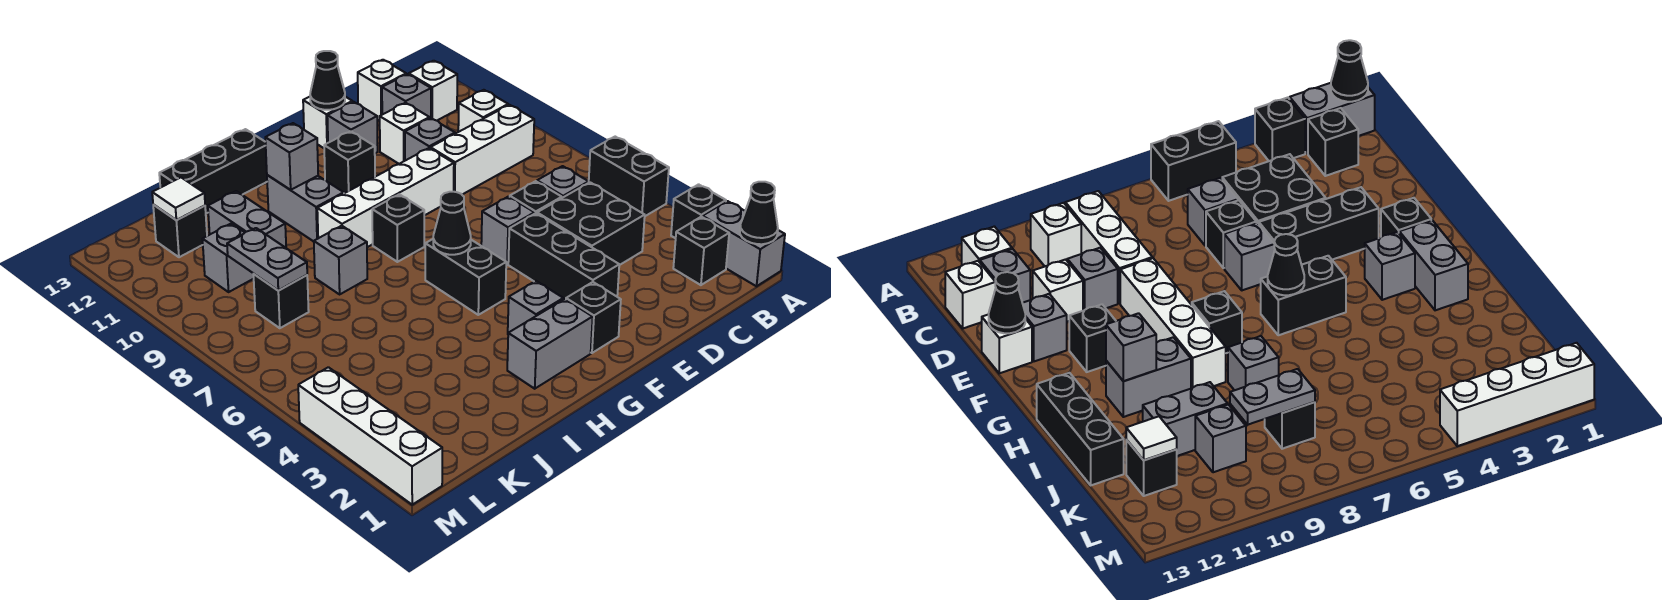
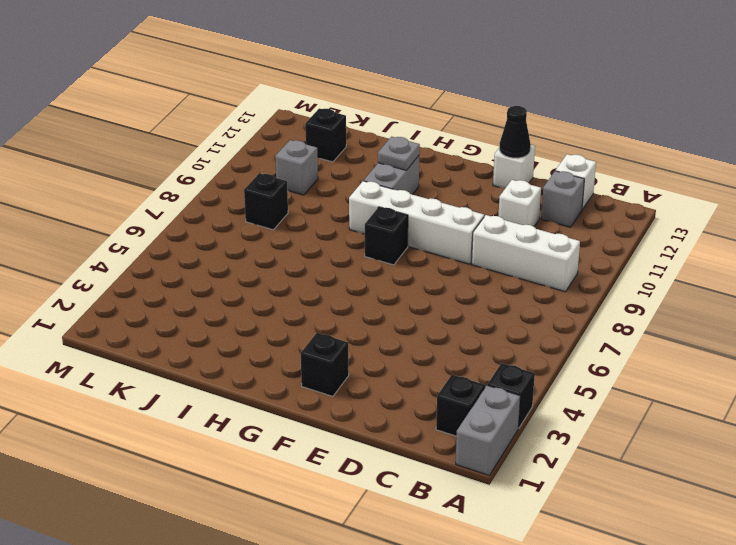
grey 1x1 plate [378,137,420,170] -> grey 1x1 brick [265,123,318,190]
none -> black 1x2 brick [589,137,669,216]
none -> white 1x1 brick [458,90,508,132]
none -> white 1x1 brick [409,61,457,121]
none -> black 2x2 brick [537,182,645,265]

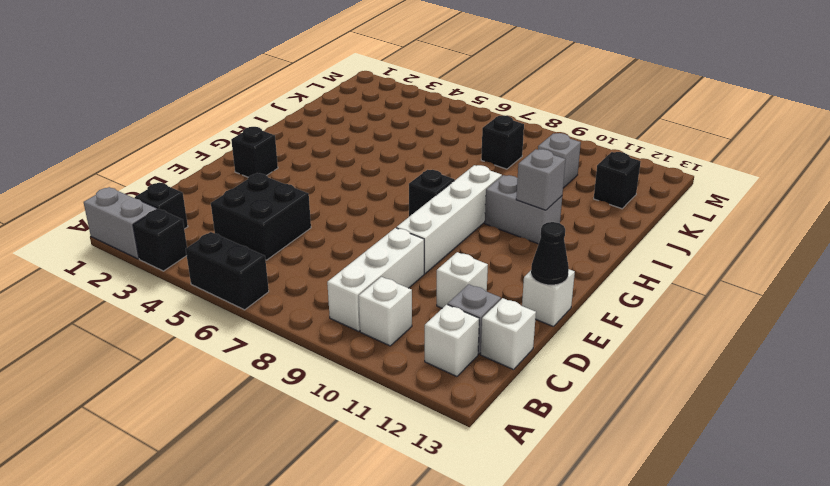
none -> grey 1x1 brick [537,166,589,198]
none -> black 1x1 brick [510,181,562,214]
none -> grey 1x1 brick [405,118,455,161]
none -> black 1x3 brick [508,213,619,299]

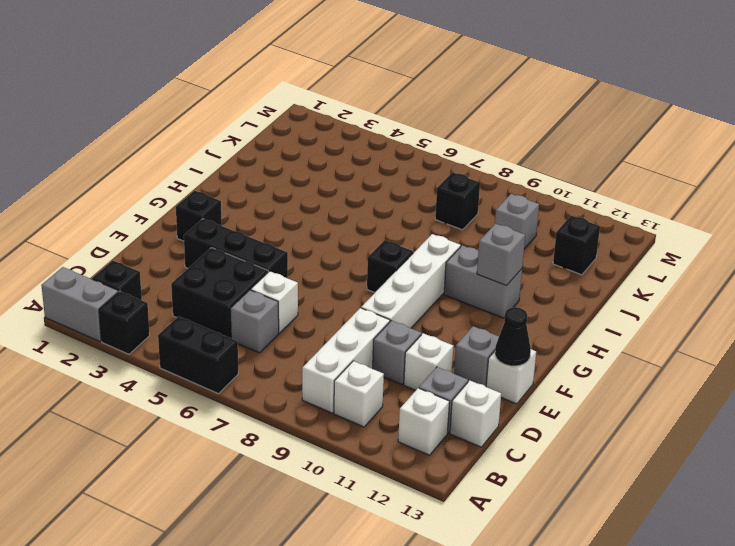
white 1x1 brick [251,271,298,333] -> black 1x1 brick [510,181,562,214]
none -> grey 1x1 brick [481,197,534,264]
none -> black 1x1 brick [324,131,375,193]
none -> grey 1x2 brick [507,299,593,389]
none -> grey 1x1 brick [508,281,563,333]

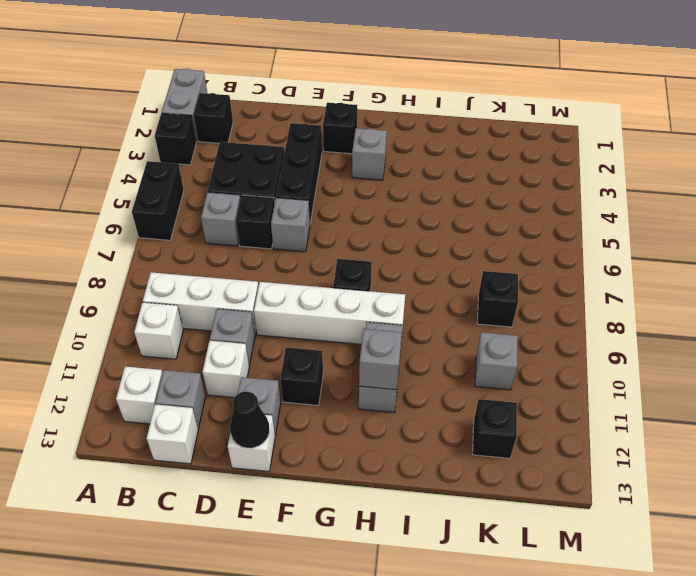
none -> grey 1x2 brick [507,299,593,389]
none -> black 1x2 brick [425,239,506,315]
none -> black 1x3 brick [159,129,267,214]
none -> grey 1x1 brick [314,226,367,294]

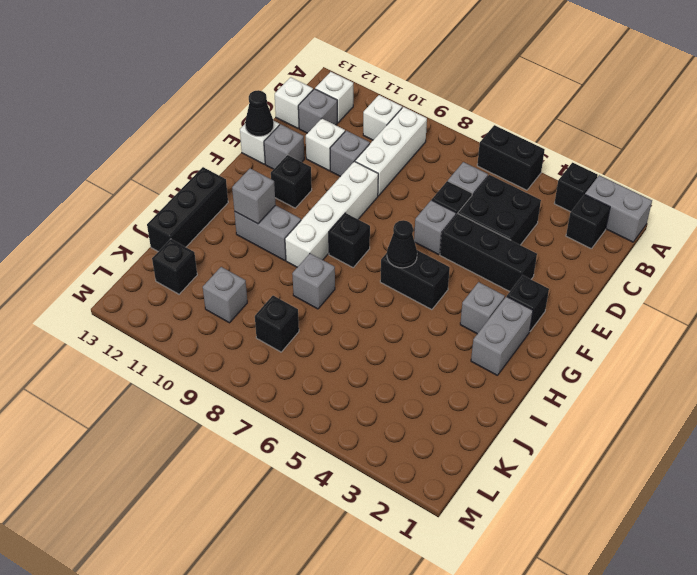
none -> grey 1x2 brick [208,191,286,248]
none -> white 1x4 brick [298,367,442,505]
none -> black 1x1 cone [740,182,778,244]
none -> grey 1x2 plate [227,228,307,291]

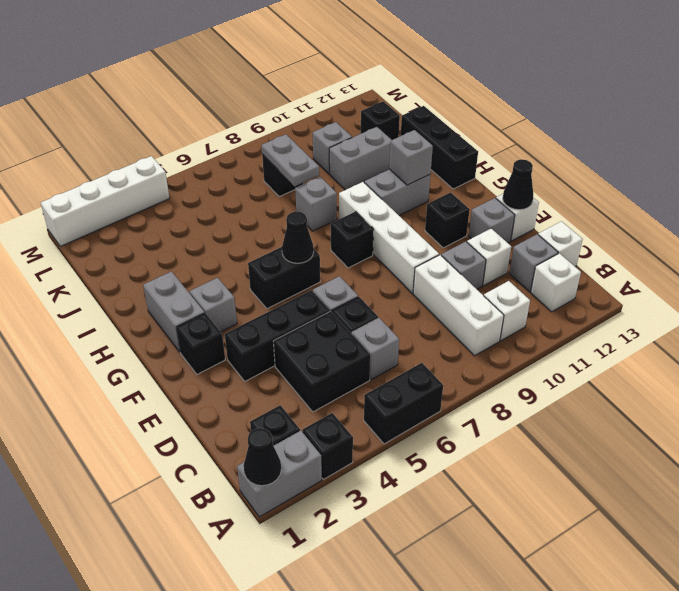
grey 1x2 plate [262,134,319,186] -> grey 1x2 plate turned to [227,228,307,291]
none -> white 1x1 tile [152,178,205,220]

